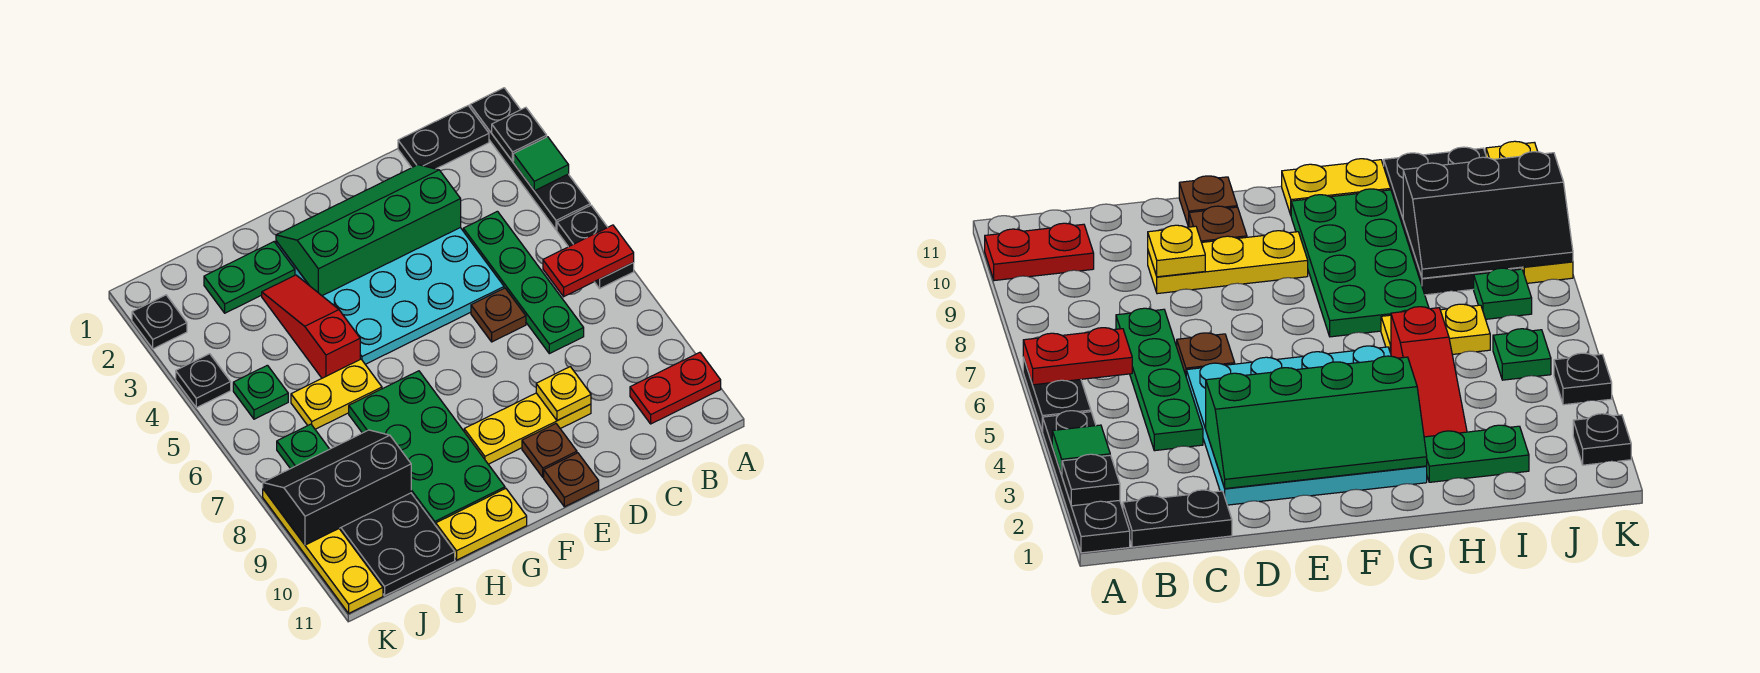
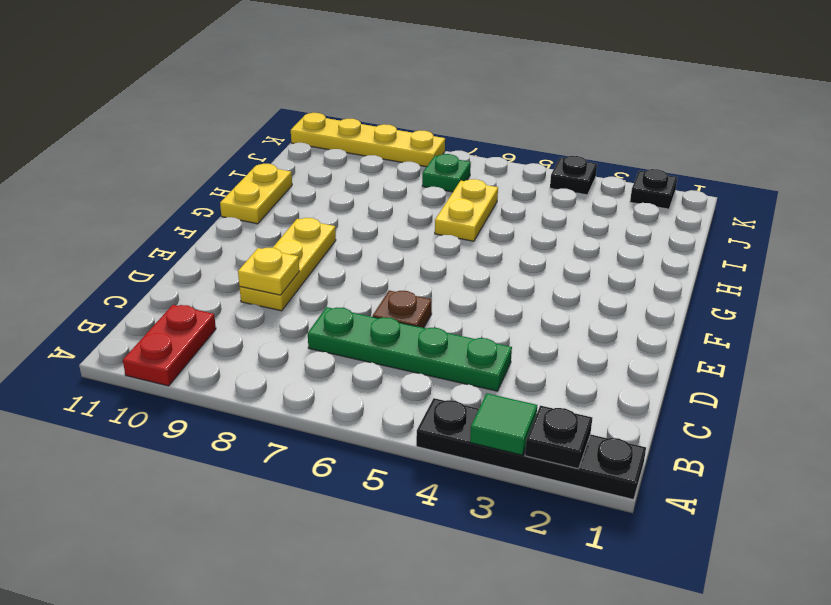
none -> black 1x2 plate [557,205,634,288]
none -> black 1x2 plate [398,106,489,169]
none -> cyan 4x4 plate [276,228,504,364]

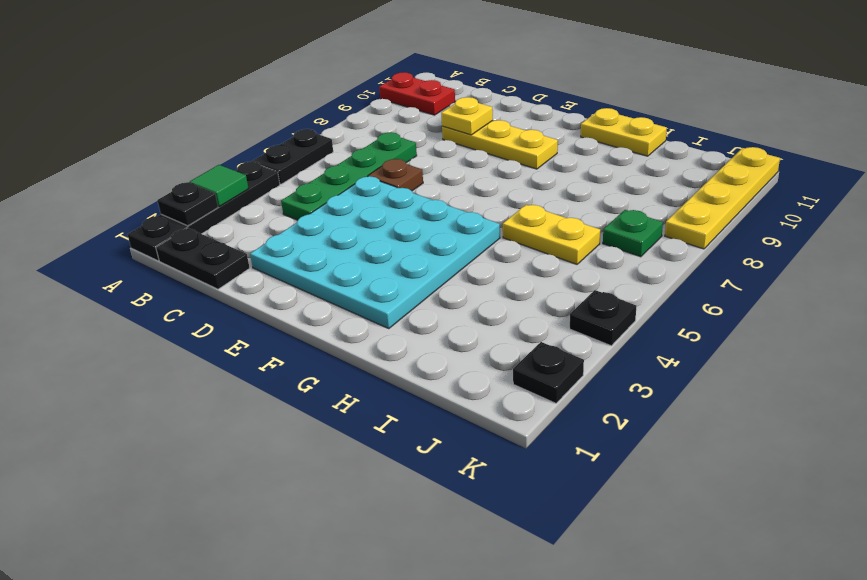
none -> brown 1x1 plate [522,424,577,477]
none -> brown 1x1 plate [544,453,599,507]
none -> green 2x4 plate [349,371,505,526]

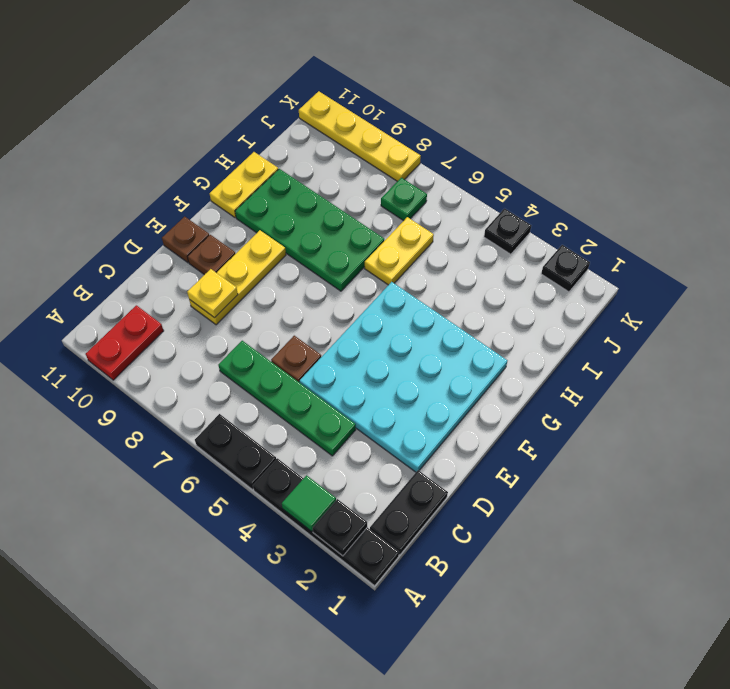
none -> green 1x2 plate [204,242,295,313]
none -> red 1x3 slope [262,275,360,378]
none -> black 2x4 plate [339,493,455,595]

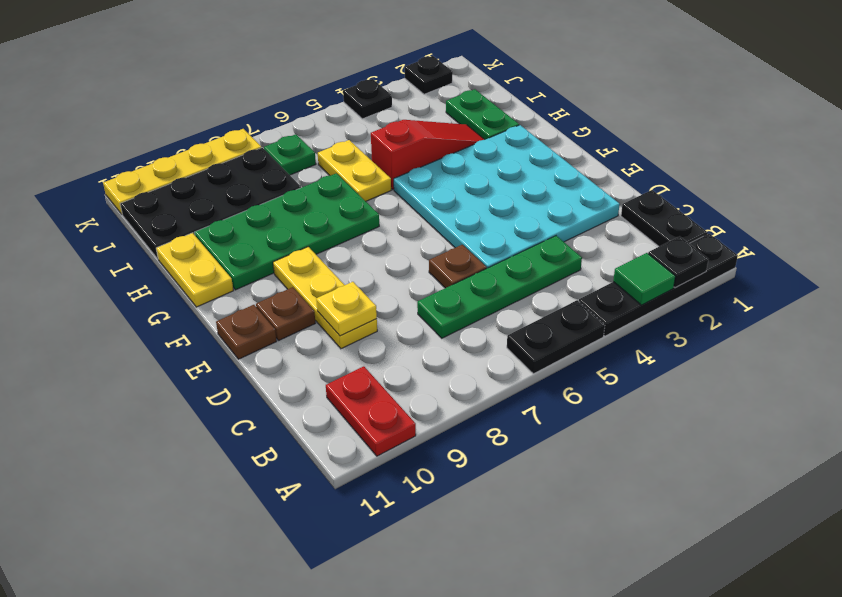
none -> green 1x1 plate [233,365,288,419]
none -> red 1x2 plate [543,225,634,297]
none -> green 2x4 slope [276,165,461,296]

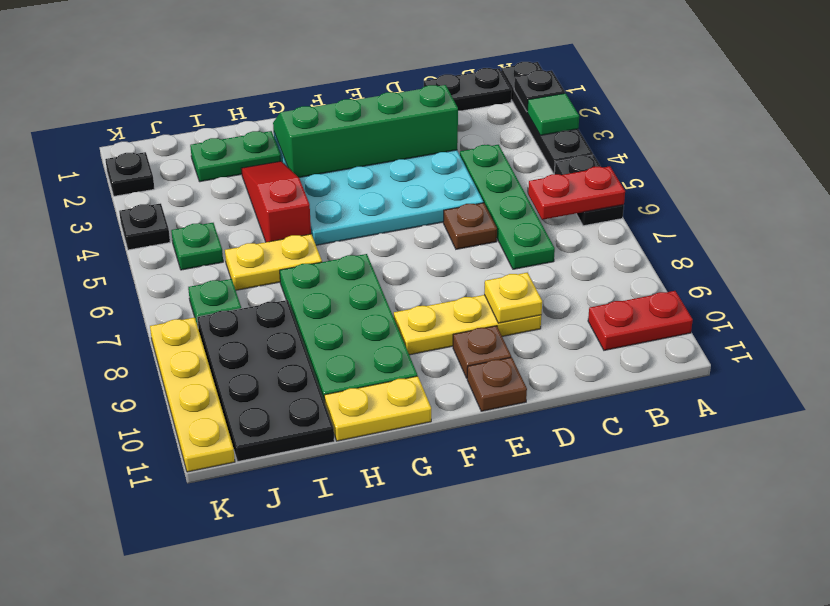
none -> black 2x3 slope [263,430,411,545]

